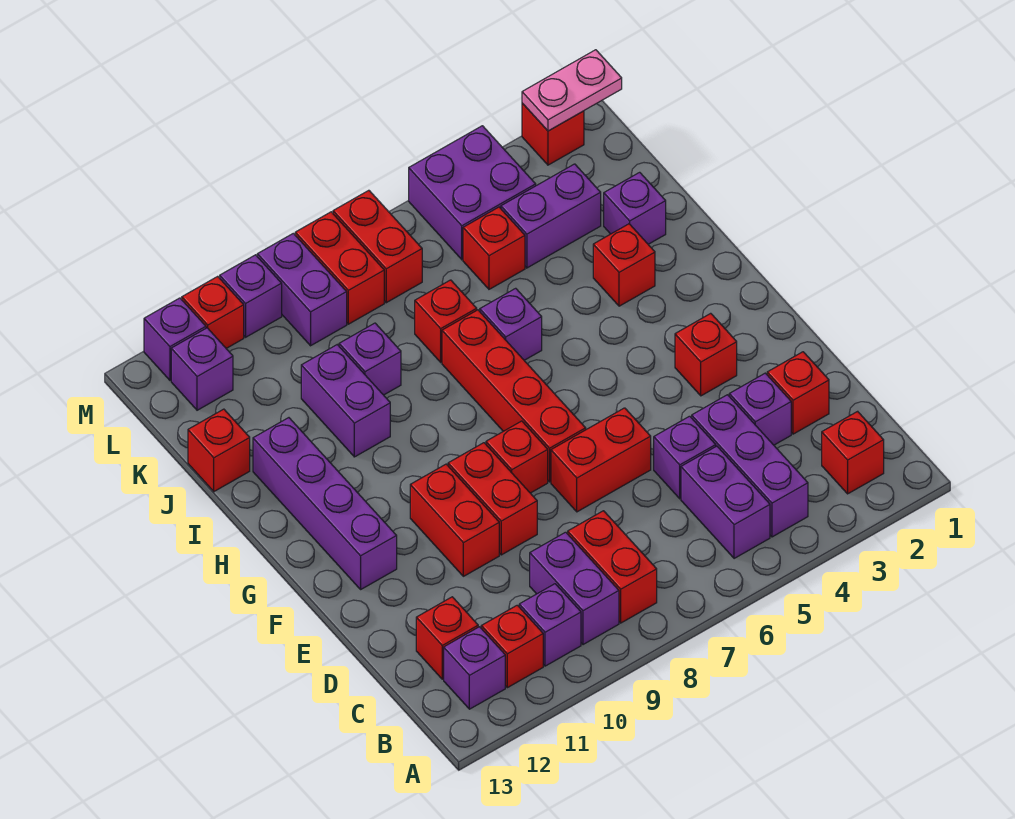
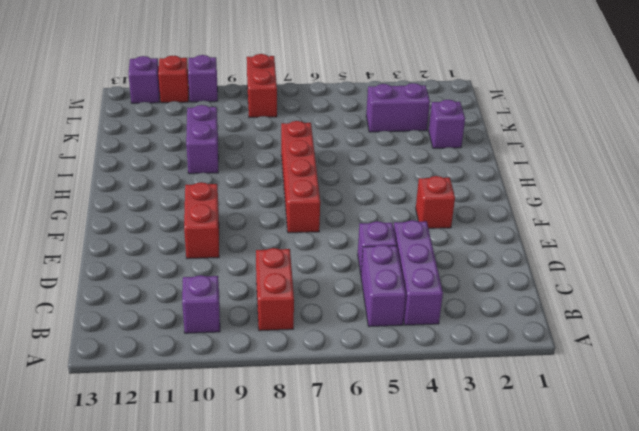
none -> red 1x1 brick [822,411,884,494]
none -> purple 1x2 brick [530,532,619,645]
none -> red 1x1 brick [481,605,543,688]
none -> purple 1x1 brick [444,627,505,709]

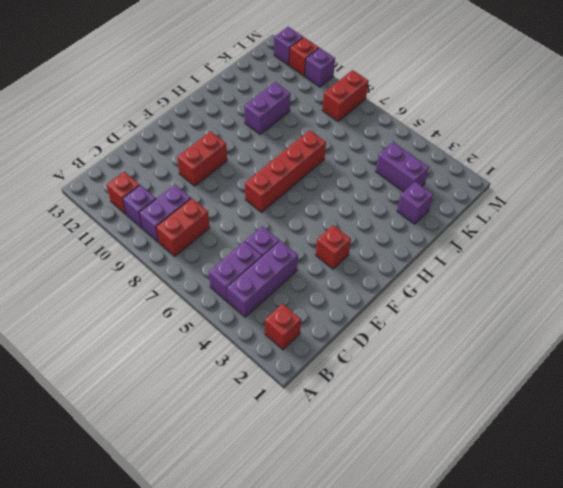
none -> purple 1x1 brick [444,627,505,709]
none -> red 1x1 brick [416,597,478,679]
none -> red 1x1 brick [767,352,829,434]
none -> purple 1x1 brick [729,373,791,445]

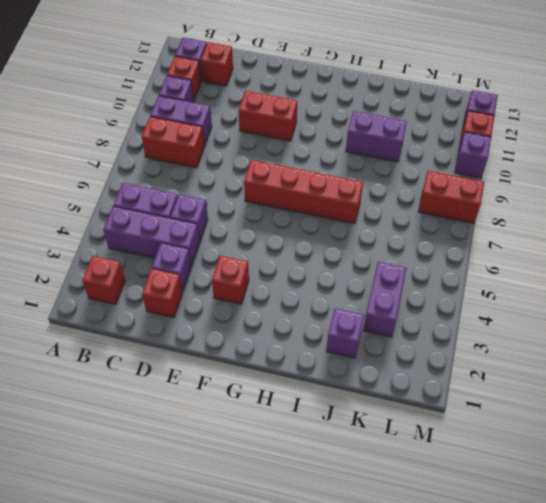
none -> red 1x2 brick [551,408,651,512]
none -> red 1x2 brick [448,443,537,555]
none -> red 1x1 brick [486,421,548,493]
none -> purple 1x4 brick [253,418,397,589]

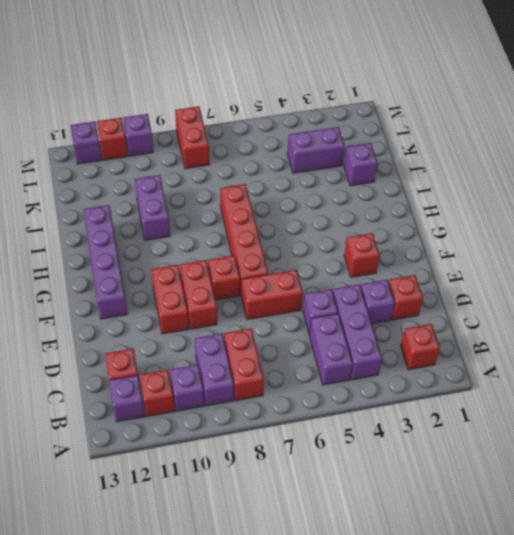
none -> red 1x1 brick [593,224,655,306]
none -> purple 1x1 brick [480,288,542,360]
none -> red 1x1 brick [415,280,477,362]
none -> purple 1x1 brick [339,323,401,395]

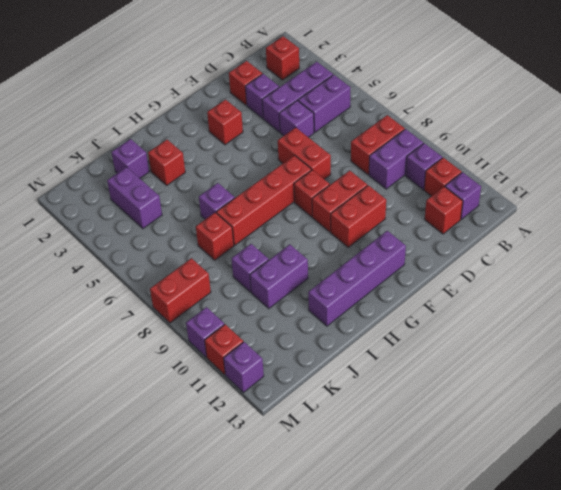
none -> red 1x1 brick [188,409,250,492]
none -> red 1x1 brick [463,207,525,289]
none -> purple 2x2 brick [409,126,536,259]
none -> red 1x2 brick [333,190,422,303]

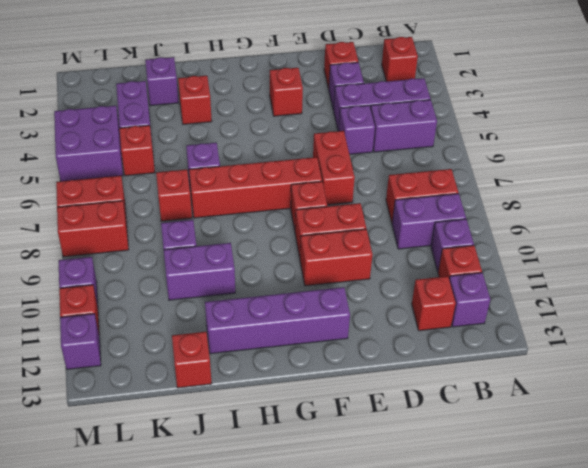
none -> purple 1x2 brick [257,233,347,346]
none -> purple 1x1 brick [171,328,233,410]
none -> red 1x1 brick [522,103,584,165]
none -> pink 1x2 plate [522,50,622,131]

